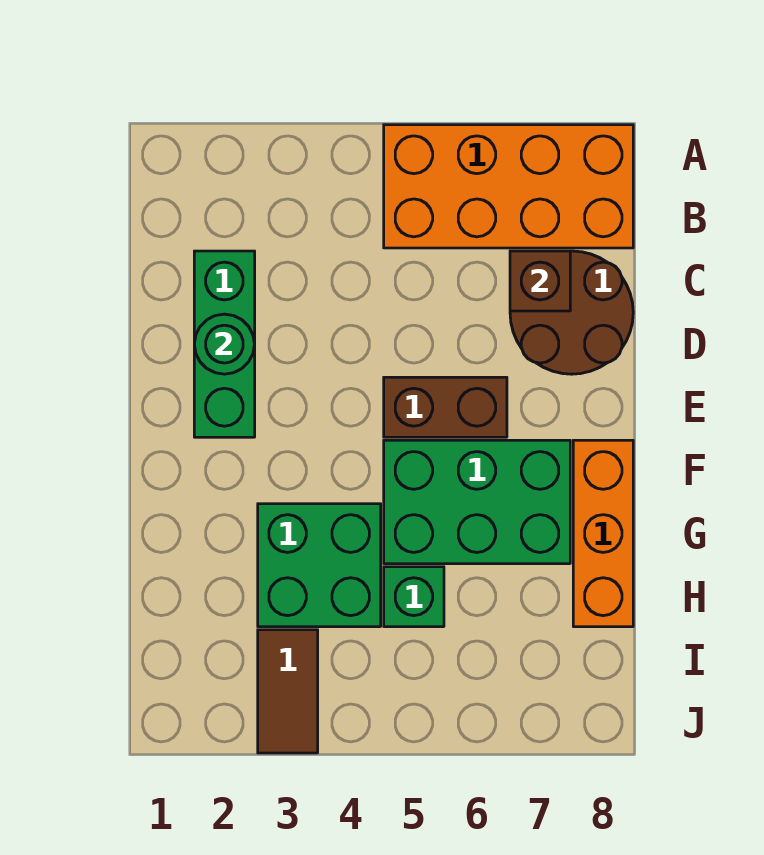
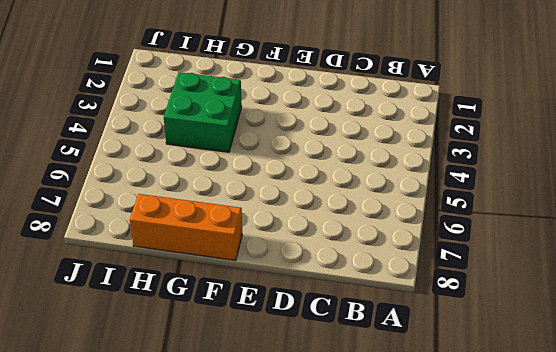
none -> orange 2x4 brick [384,125,633,248]
none -> green 1x3 brick [194,251,255,437]

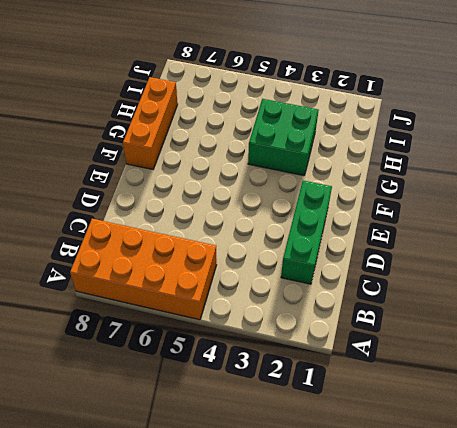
none -> brown 2x2 round brick [510,251,633,374]
none -> brown 1x2 brick [384,377,507,437]

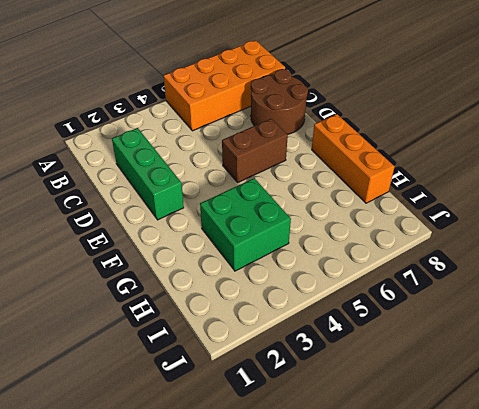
none -> green 2x3 brick [384,440,570,564]
none -> green 1x1 brick [384,567,444,627]

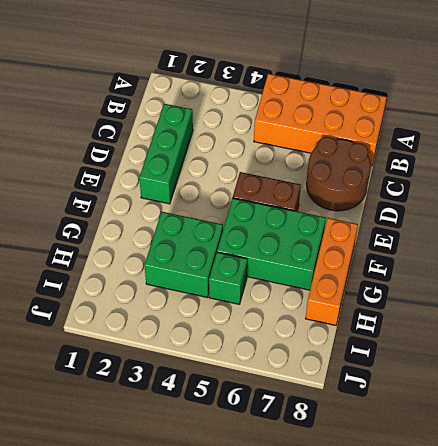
none -> brown 1x2 tile [258,630,318,753]
none -> brown 1x1 brick [510,251,570,311]

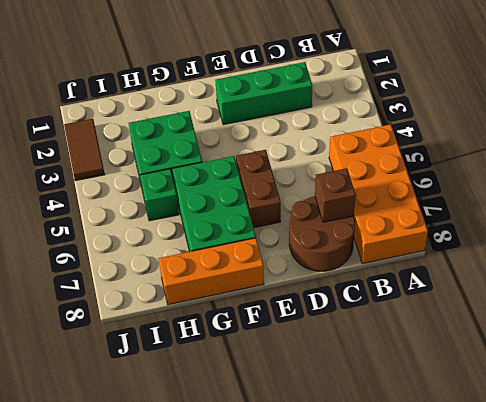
brown 1x2 tile [64,119,105,181] -> brown 1x2 tile turned to [258,630,318,753]
none -> green 1x1 round brick [194,314,255,374]

